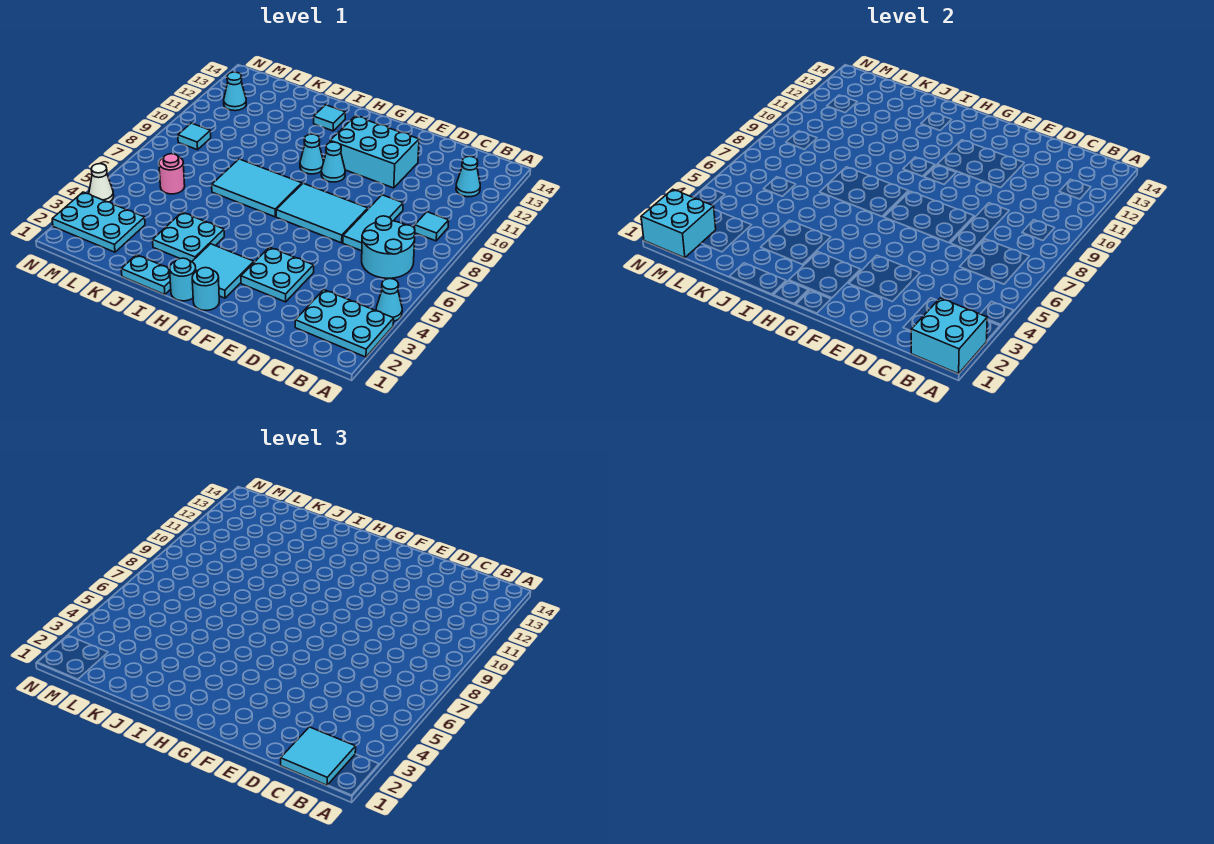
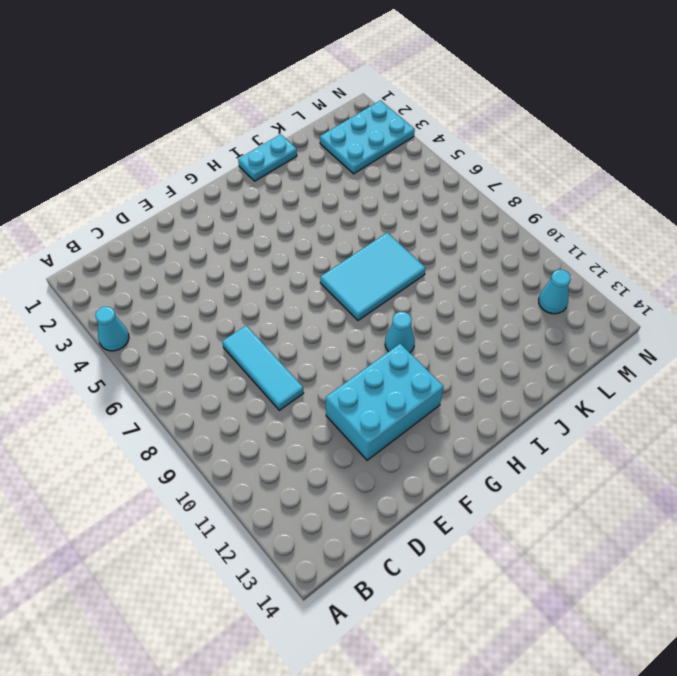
none -> cyan 2x3 plate [295,290,394,357]
none -> cyan 2x2 round brick [362,216,415,278]
none -> cyan 1x1 tile [415,212,449,241]

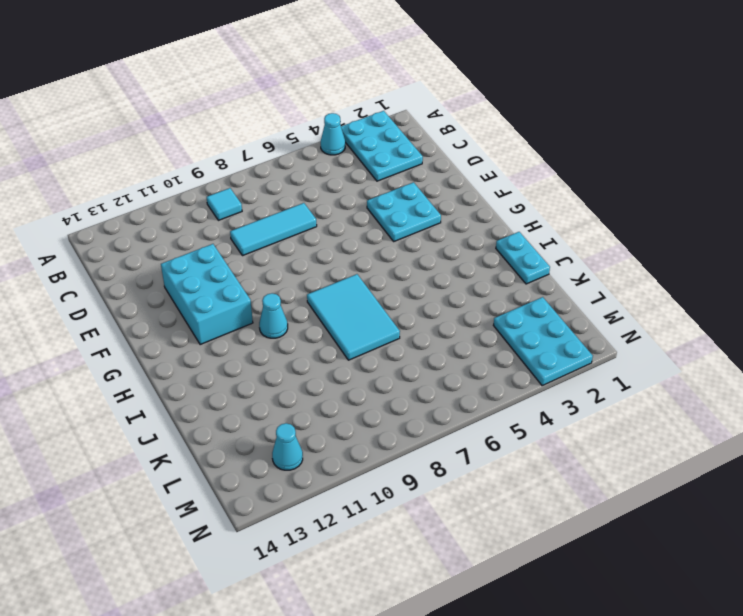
none -> cyan 2x2 round brick [362,216,415,278]
none -> cyan 1x1 cone [456,156,480,197]
none -> cyan 2x3 tile [276,183,368,243]

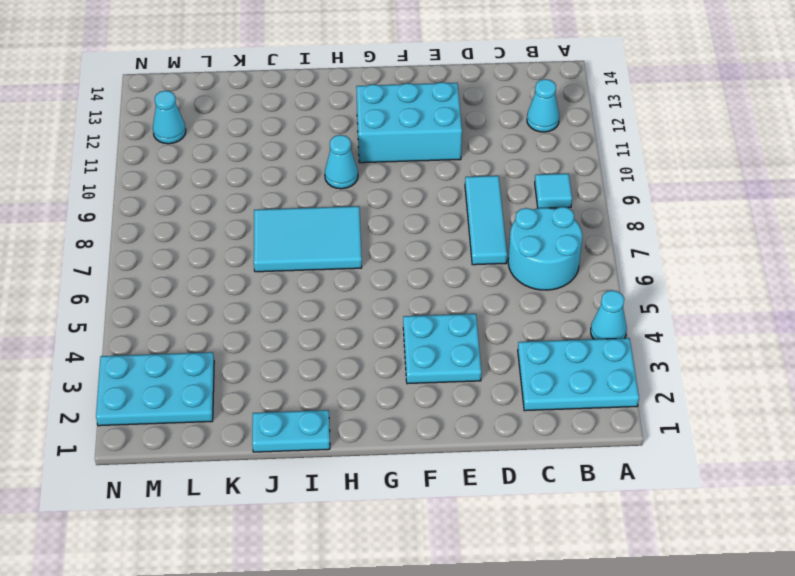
none -> cyan 2x3 tile [276,183,368,243]
none -> cyan 1x1 round brick [192,268,219,311]
none -> cyan 2x2 tile [192,244,254,298]

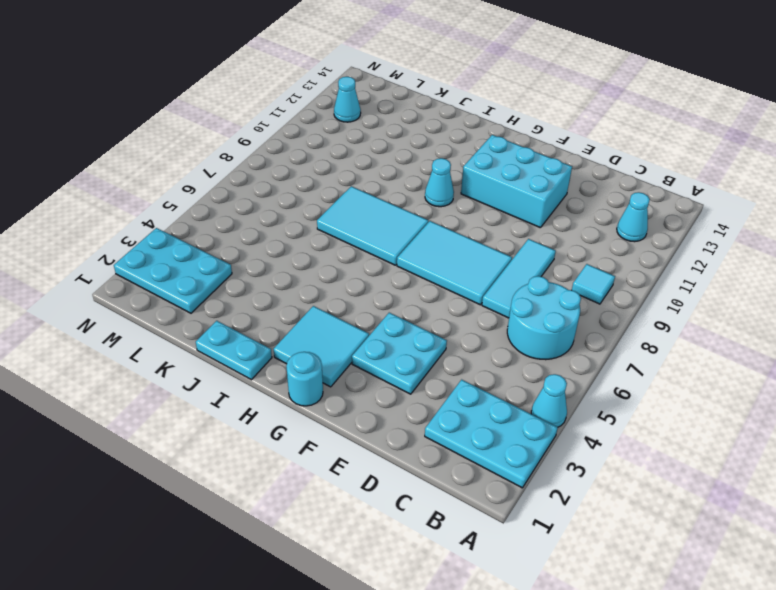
none -> cyan 1x1 cone [321,142,345,182]
none -> cyan 1x1 round brick [170,258,196,301]
none -> cyan 2x2 plate [153,212,224,262]

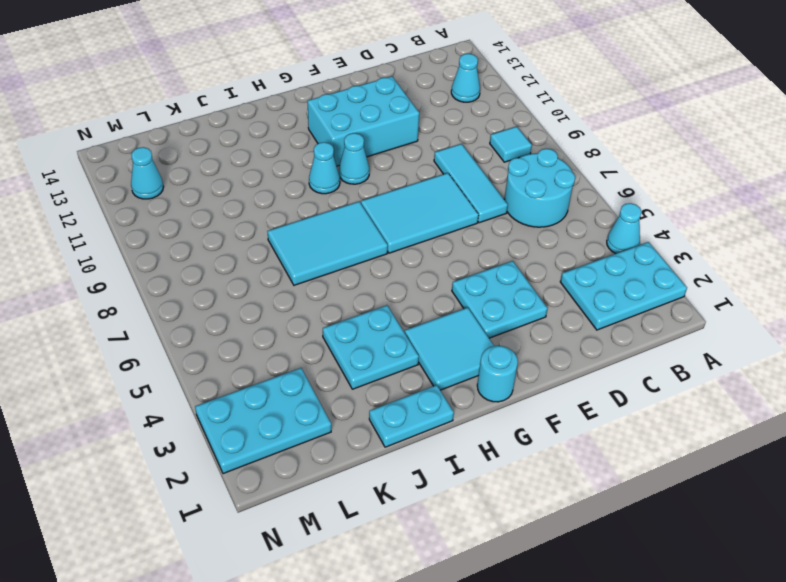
none -> cyan 1x1 round brick [170,258,196,301]
none -> cyan 1x1 tile [314,105,345,131]
none -> pink 1x1 round brick [159,154,185,194]

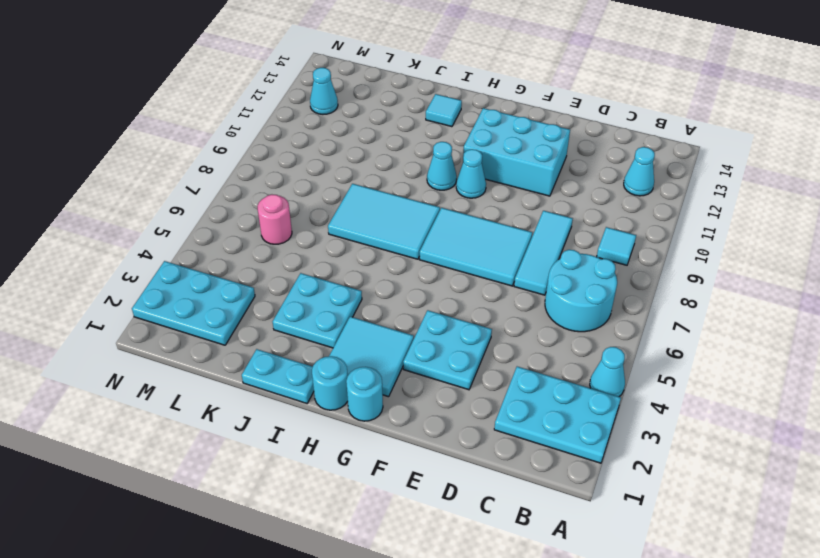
none -> cyan 1x1 tile [178,123,211,150]
none -> white 1x1 cone [89,164,114,202]
none -> cyan 2x2 brick [911,298,987,374]

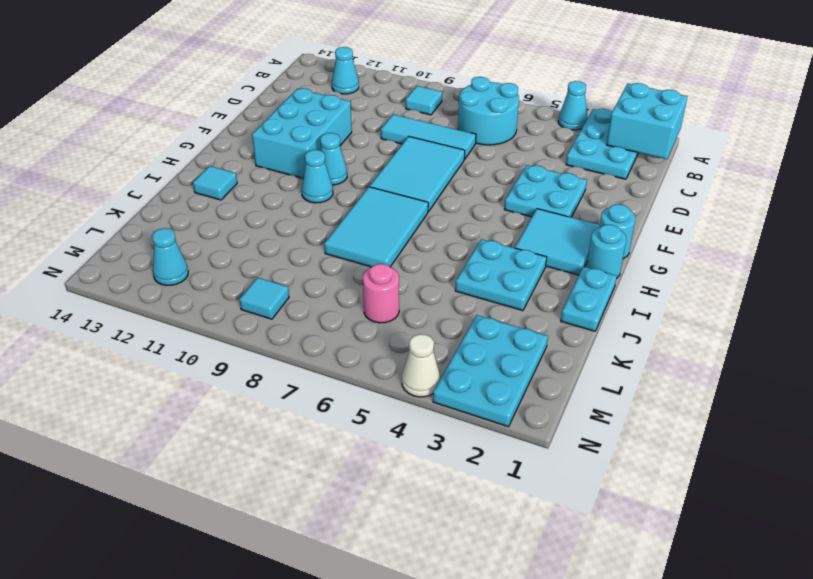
none -> cyan 2x2 brick [641,189,716,258]
none -> cyan 2x2 tile [281,727,356,785]

